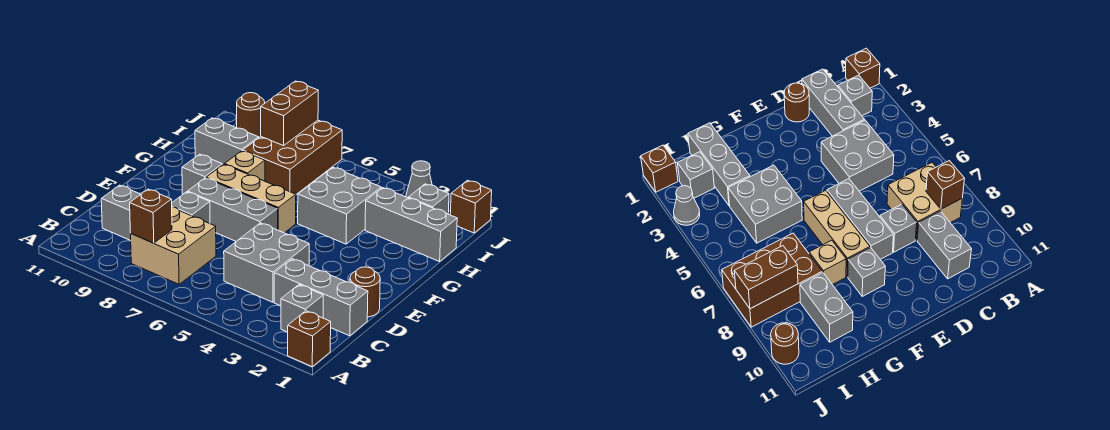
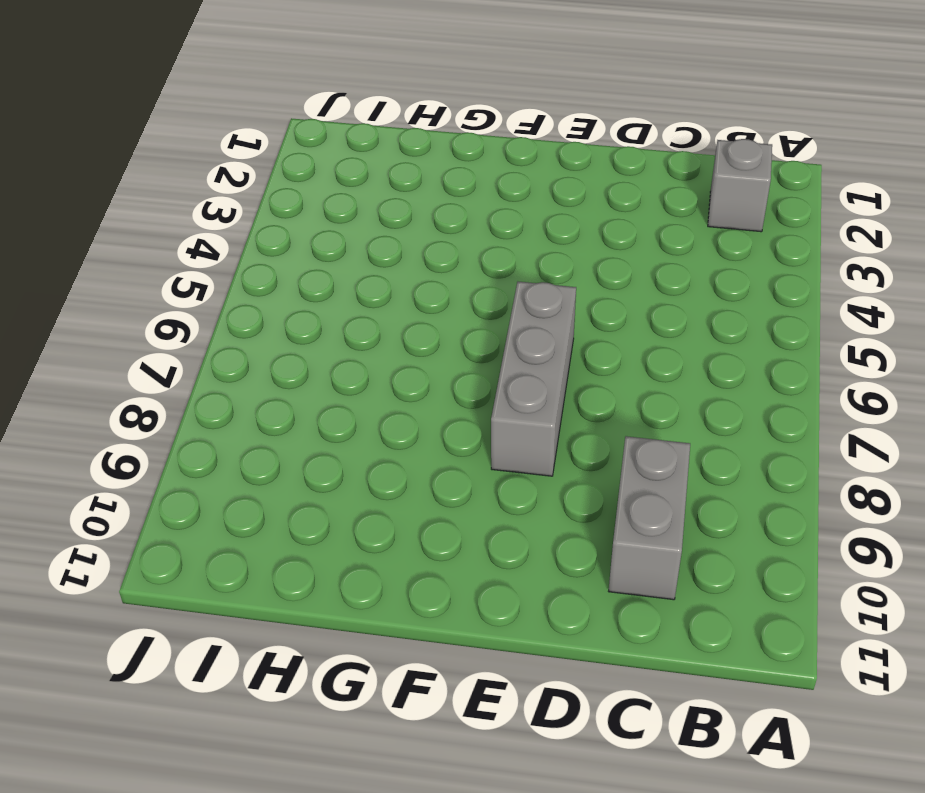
none -> brown 1x1 brick [288,311,331,367]
none -> tan 2x2 brick [131,207,216,284]
none -> grey 1x3 brick [274,259,368,336]

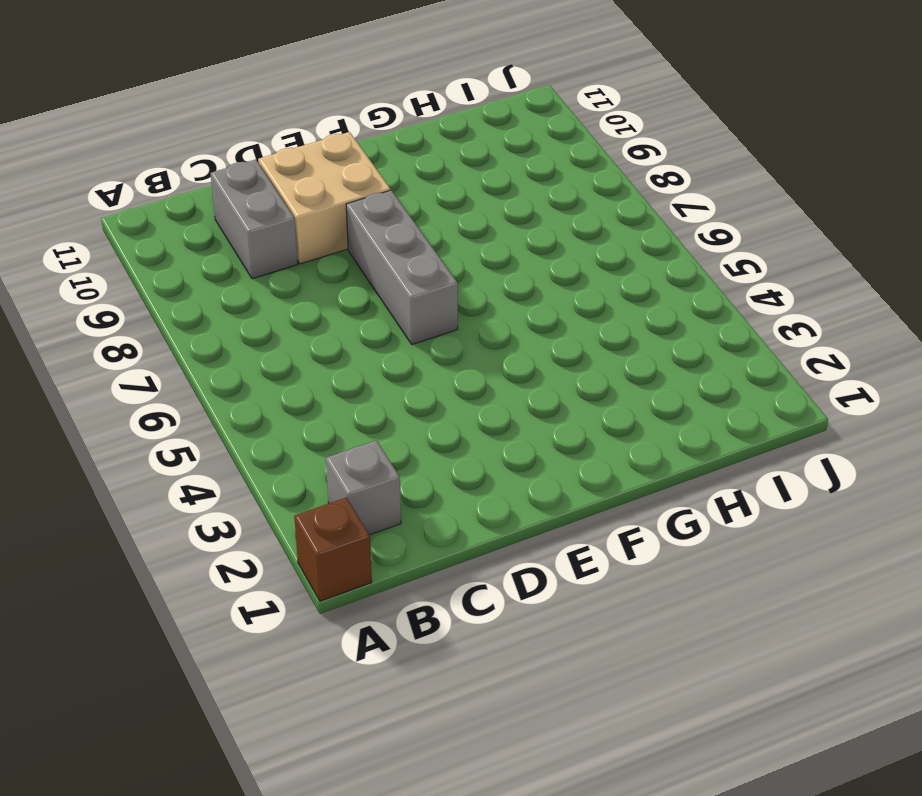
tan 2x2 brick [258,132,390,264] -> tan 2x2 brick moved to [131,207,216,284]
none -> grey 1x3 brick [274,259,368,336]
none -> grey 2x2 brick [224,223,309,302]
none -> brown 1x1 round brick [350,267,380,317]

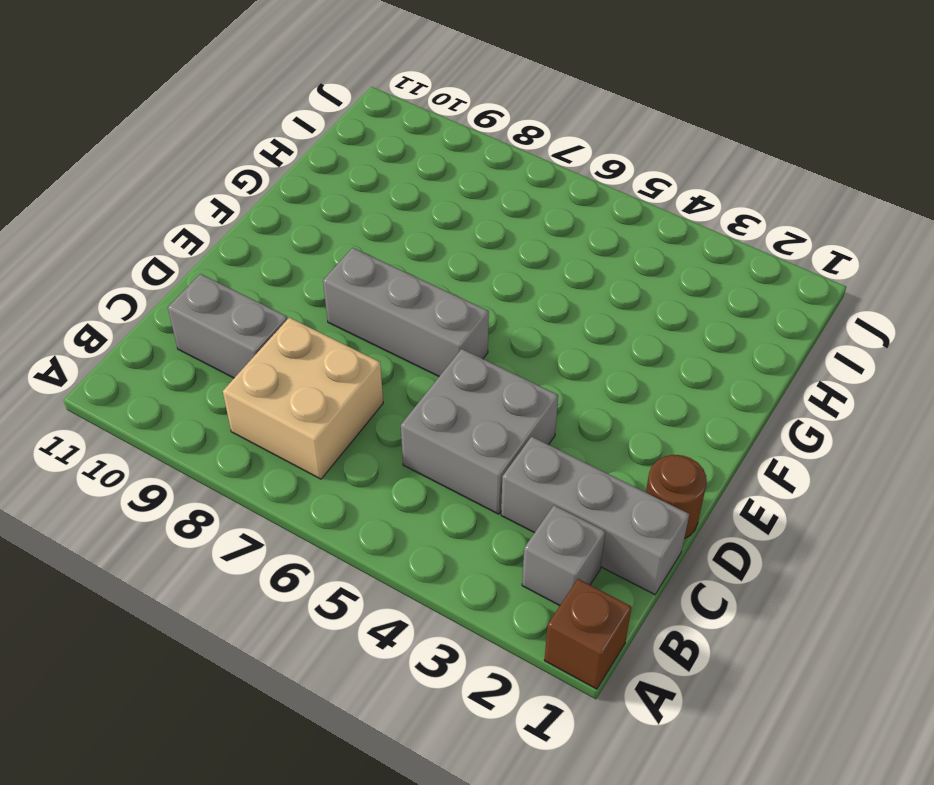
none -> grey 1x1 brick [172,192,210,223]
none -> tan 1x3 brick [206,164,296,233]
none -> grey 1x1 brick [182,154,222,194]

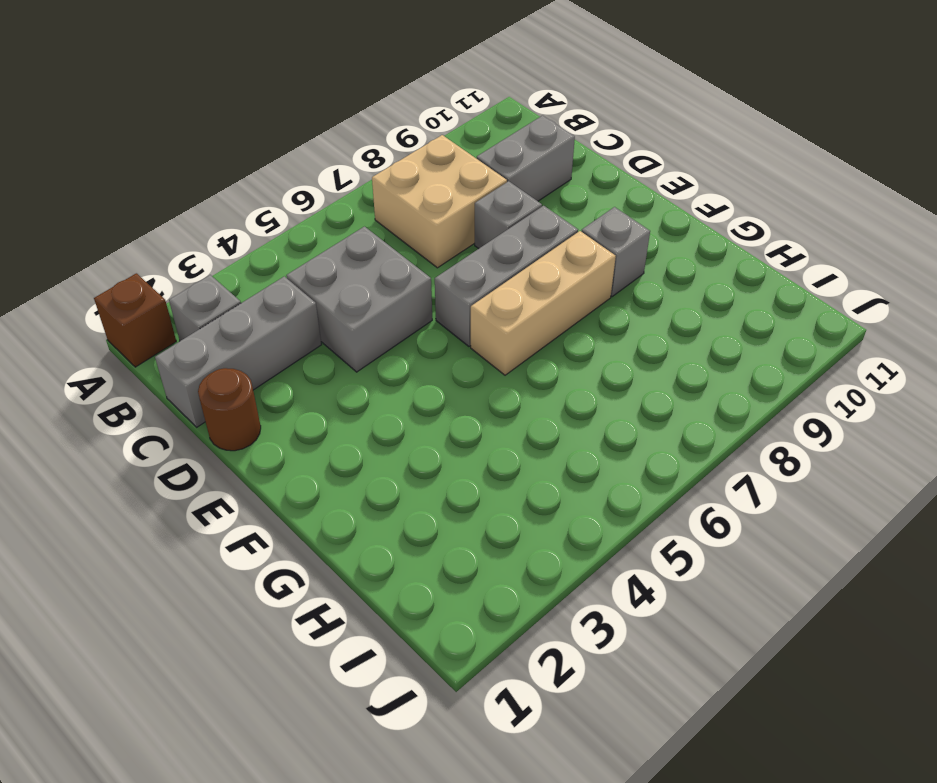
none -> grey 2x2 brick [298,167,381,244]
none -> tan 1x1 brick [225,151,265,181]
none -> grey 1x3 brick [365,188,457,262]

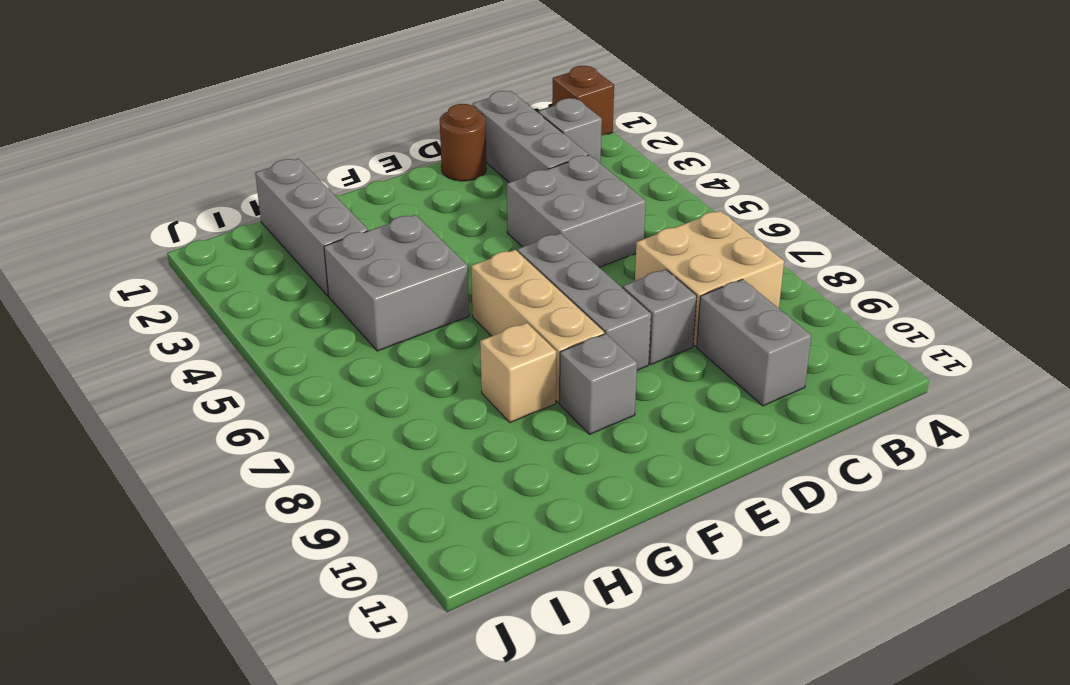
none -> brown 2x3 brick [243,120,342,194]
none -> grey 1x2 brick [195,118,259,165]
none -> grey 1x1 brick [408,184,449,214]

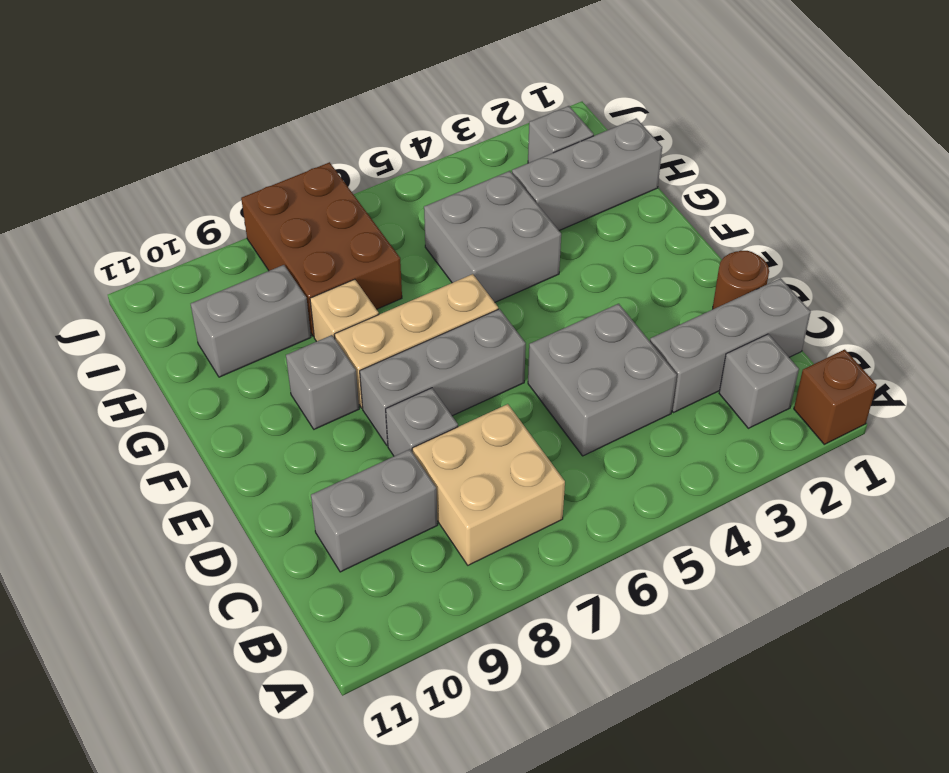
none -> brown 1x1 brick [450,180,492,233]
none -> grey 1x1 cone [406,161,432,198]
none -> brown 1x1 round brick [237,93,265,138]

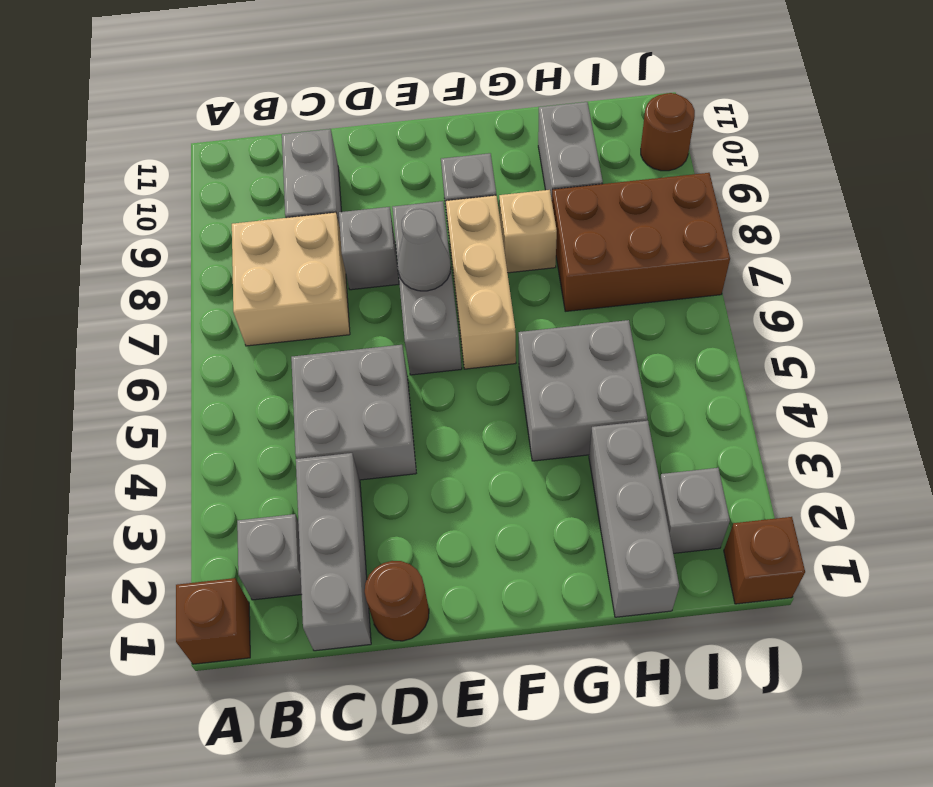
grey 1x1 cone [397,209,451,291] -> grey 1x1 cone moved to [406,161,432,198]
none -> brown 1x1 brick [130,189,172,243]
none -> brown 1x2 brick [261,81,318,146]

